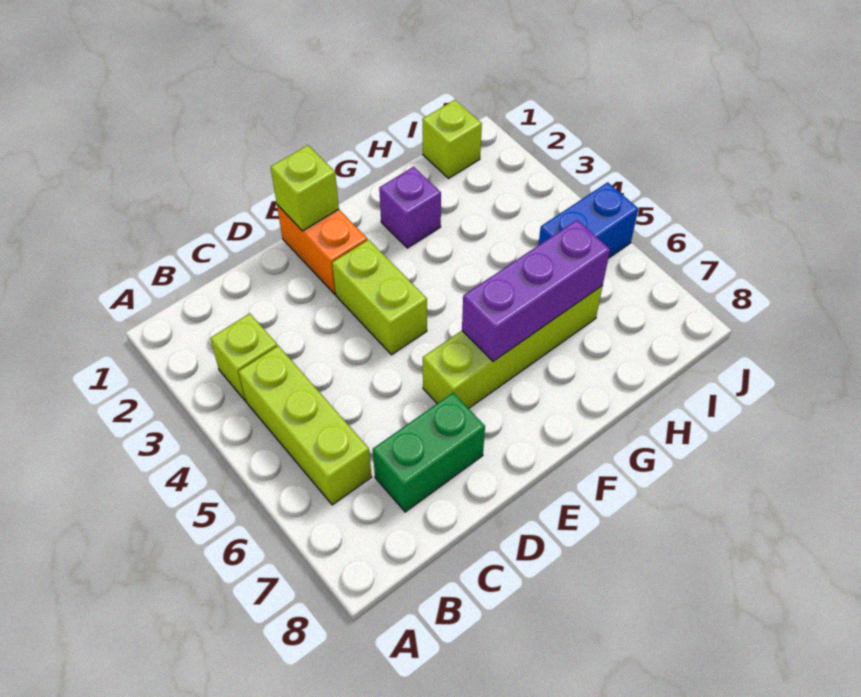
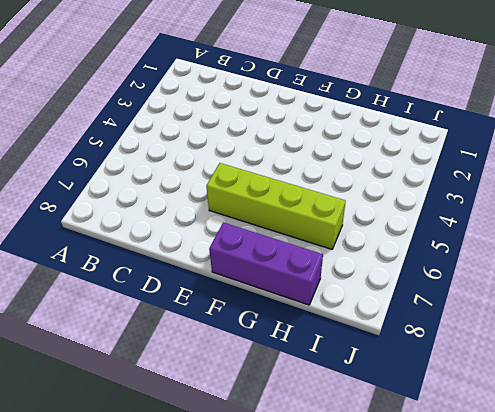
purple 1x3 brick [209,222,323,305] -> purple 1x3 brick moved to [462,220,610,361]
none -> lime 1x1 brick [210,314,277,400]
none -> lime 1x3 brick [238,346,372,505]

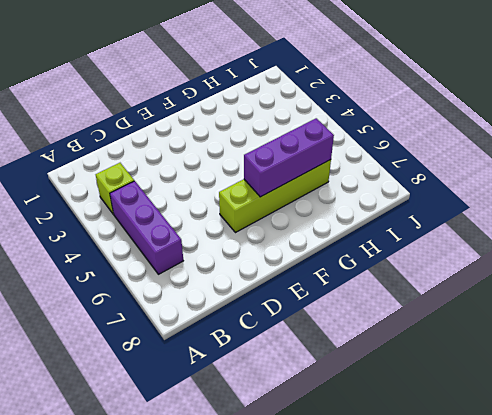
purple 1x3 brick [110,181,183,274] -> lime 1x3 brick [238,346,372,505]
none -> green 1x2 brick [373,393,485,512]
none -> orange 1x2 brick [277,205,367,294]

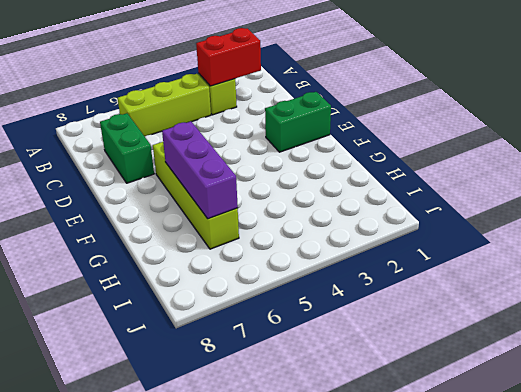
red 1x2 brick [196,28,261,86] -> none
green 1x2 brick [265,92,331,152] -> orange 1x2 brick [277,205,367,294]
none -> lime 1x2 brick [332,240,427,355]
none -> purple 1x1 brick [379,167,441,248]

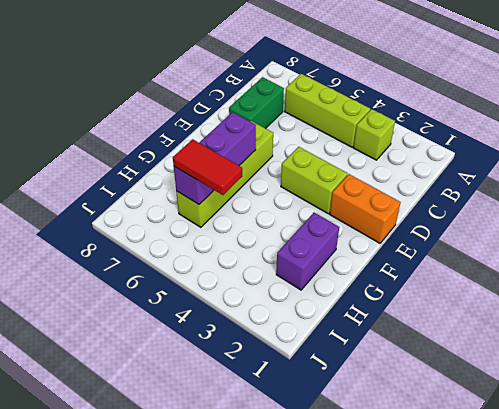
purple 1x2 brick [276,213,339,290] -> purple 1x1 brick [379,167,441,248]
red 1x2 tile [173,139,242,195] -> none
none -> lime 1x1 brick [422,100,482,178]
none -> blue 1x2 brick [538,182,638,258]

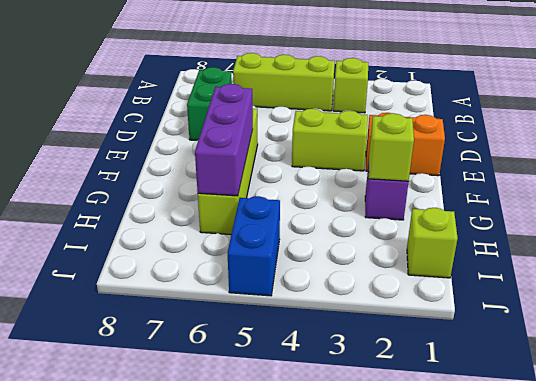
lime 1x1 brick [369,113,414,181] -> lime 1x1 brick moved to [271,145,339,231]

